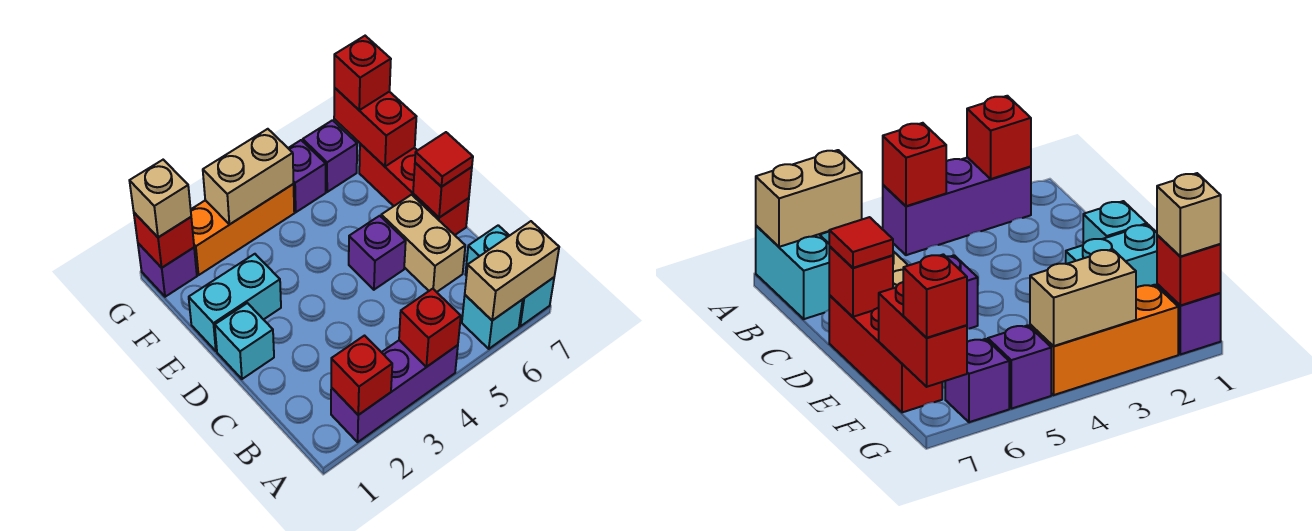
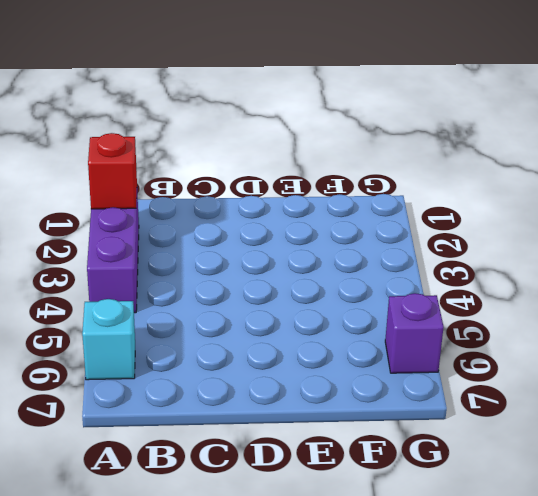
none -> cyan 1x2 brick [465,225,554,326]
none -> tan 1x2 brick [381,195,465,292]
none -> cyan 1x1 brick [215,303,274,379]

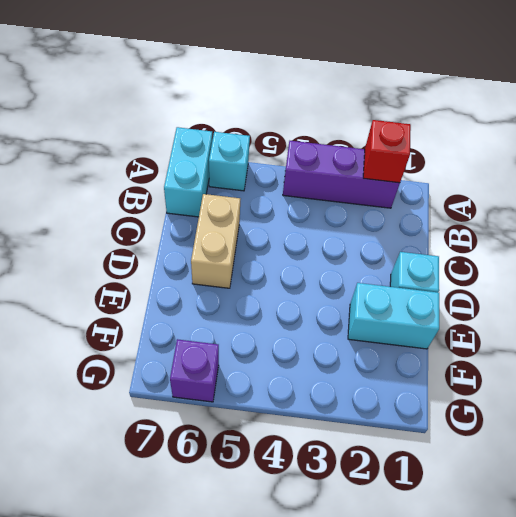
none -> purple 1x1 brick [349,216,406,290]
none -> red 1x3 brick [359,144,469,235]
none -> purple 1x1 brick [138,243,197,297]

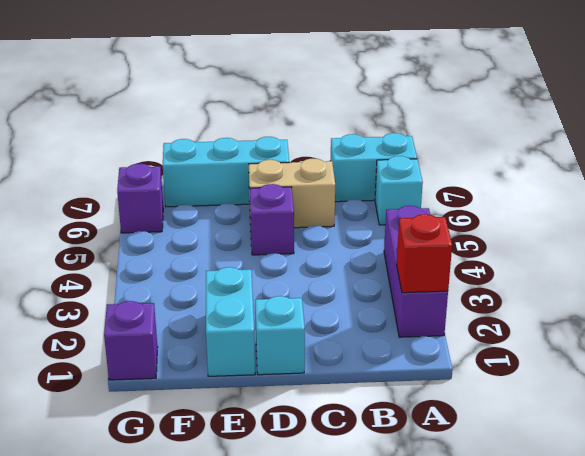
cyan 1x3 brick [163,137,289,207] -> red 1x3 brick [359,144,469,235]
none -> orange 1x3 brick [191,184,294,275]
none -> purple 1x1 brick [288,140,326,212]
none -> red 1x1 brick [399,289,461,367]

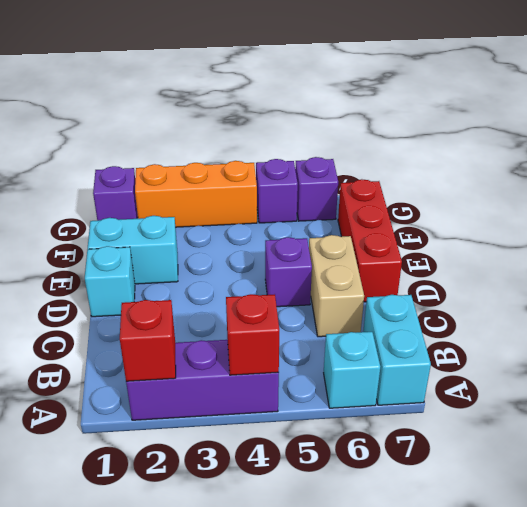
none -> tan 1x2 brick [465,221,559,320]
none -> red 1x1 brick [413,163,472,218]
none -> red 1x2 brick [334,88,416,166]

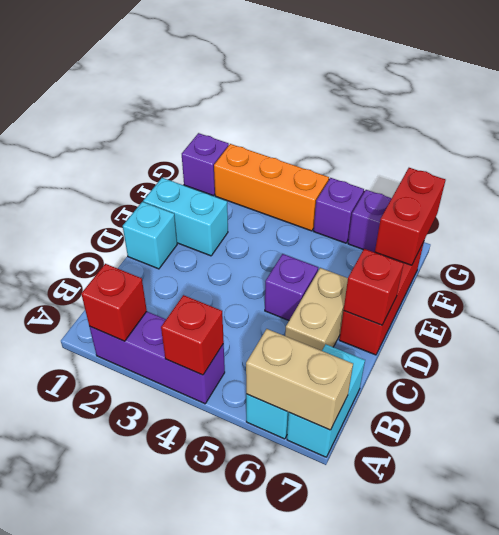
none -> red 1x1 brick [134,213,194,268]
none -> tan 1x2 brick [203,129,294,224]
none -> red 1x1 tile [415,132,473,187]

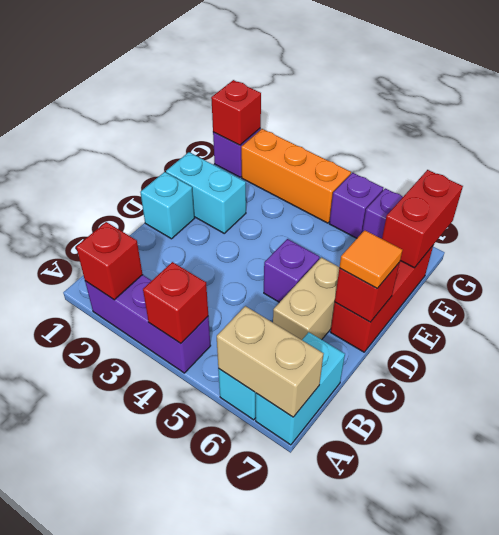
orange 1x1 tile [339,230,402,288] -> red 1x1 tile [415,132,473,187]
none -> tan 1x2 brick [203,129,294,224]
none -> tan 1x1 brick [129,160,191,237]
none -> red 1x1 brick [334,36,391,110]

